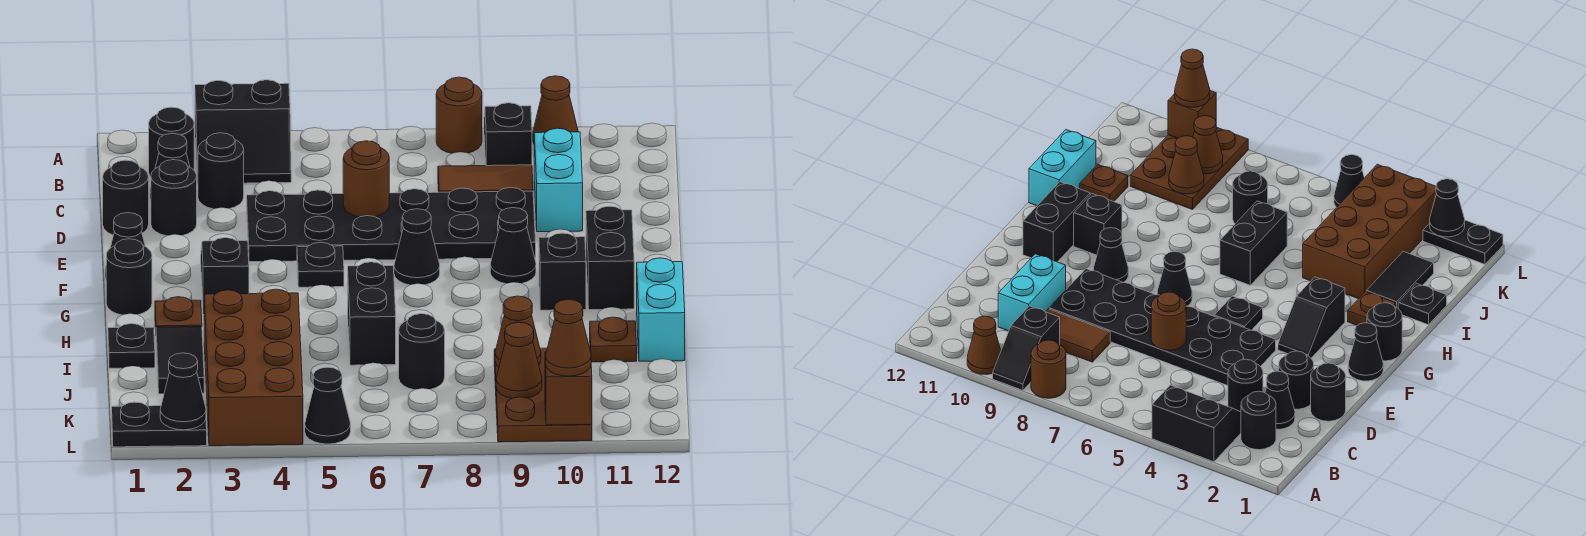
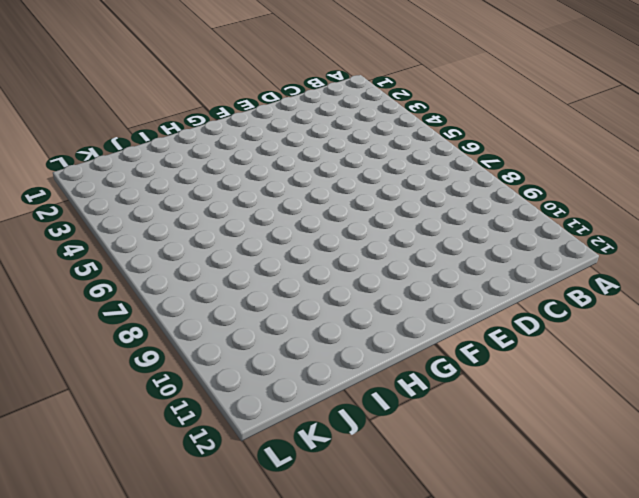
none -> black 2x2 slope [195,80,291,183]
none -> brown 1x1 round brick [436,77,482,153]
none -> black 1x2 slope [484,103,532,166]
none -> brown 1x1 cone [533,76,578,143]

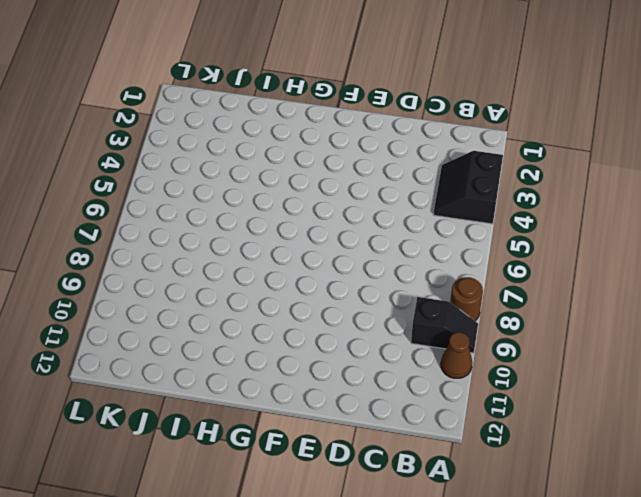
none -> black 1x1 round brick [149,107,194,177]
none -> black 1x1 cone [150,133,190,201]
none -> black 1x1 round brick [198,133,244,209]
none -> brown 1x2 tile [438,165,533,192]

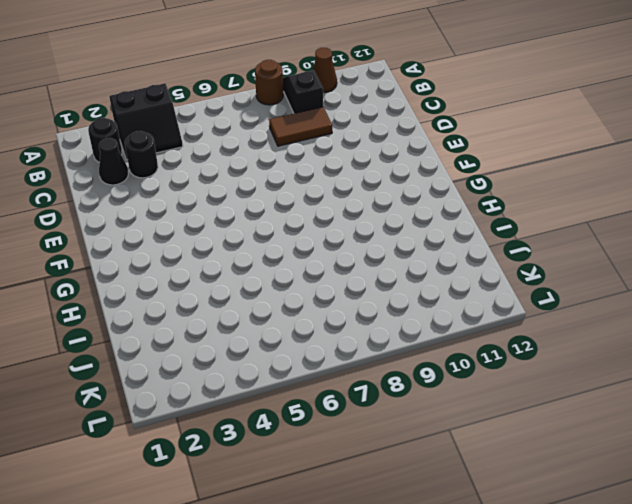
none -> cyan 1x2 brick [534,128,583,232]
none -> black 1x1 round brick [103,160,149,235]
none -> black 1x1 round brick [151,160,197,236]
none -> black 2x6 plate [247,188,536,262]

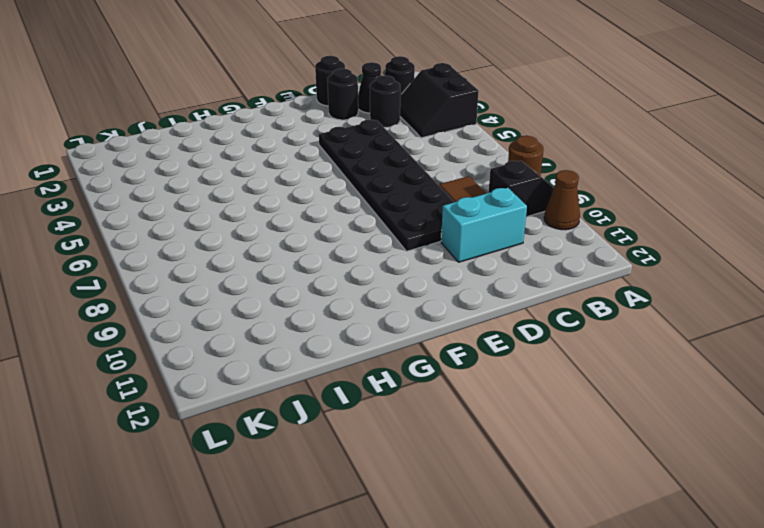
none -> black 1x1 cone [105,213,145,279]
none -> black 1x2 slope [201,238,249,315]
none -> black 1x1 plate [297,242,344,287]
none -> black 1x1 cone [394,209,440,285]

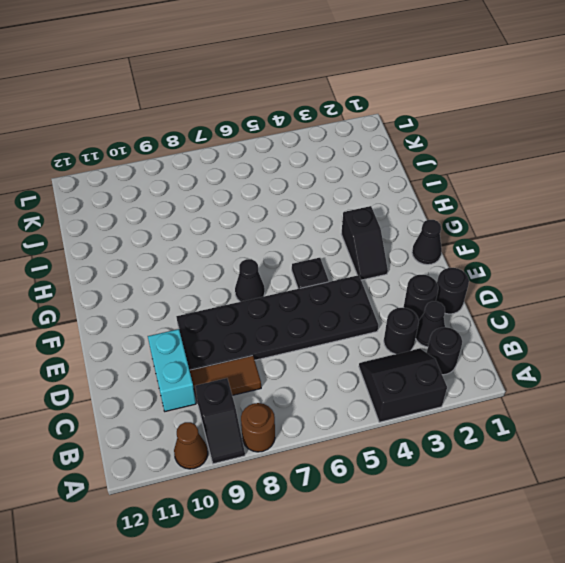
none -> black 1x1 cone [490,208,536,284]
none -> black 1x2 brick [586,206,634,310]
none -> black 1x1 round brick [106,239,152,315]
none -> black 1x1 brick [539,233,586,310]

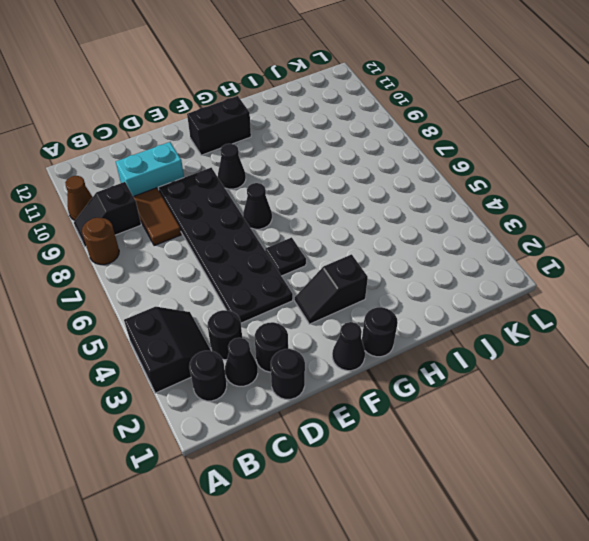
none -> black 1x1 brick [539,233,586,310]
none -> brown 1x1 plate [155,297,202,328]
none -> black 1x2 brick [348,262,396,365]
none -> cyan 1x2 brick [637,258,685,361]

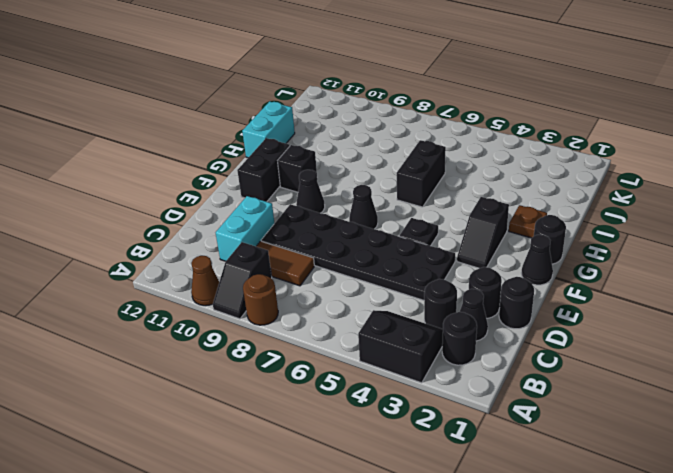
none -> black 1x1 plate [108,324,155,368]
none -> black 1x2 tile [156,327,204,394]
none -> brown 2x4 brick [204,289,303,446]
none -> brown 1x1 plate [590,317,637,362]

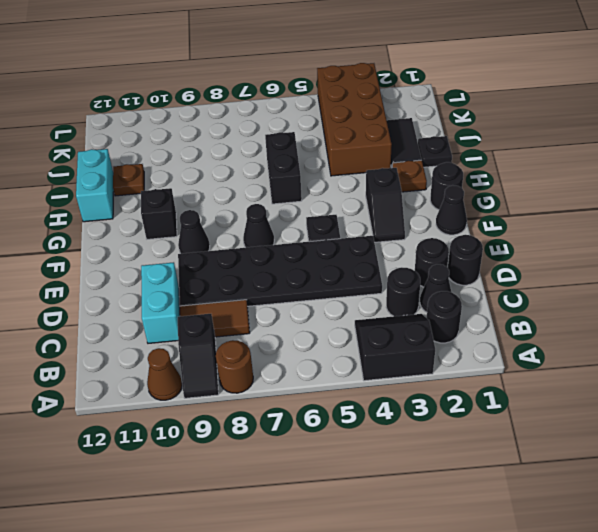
none -> black 1x2 brick [586,206,634,310]
none -> black 1x1 round brick [399,314,445,390]
none -> brown 2x3 plate [494,348,592,442]
none -> black 1x2 plate [112,402,207,447]

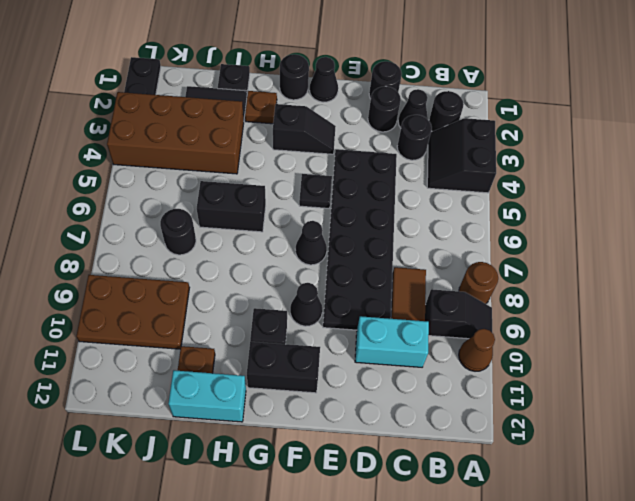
none -> black 1x1 cone [305,367,351,444]
none -> brown 1x1 round brick [343,141,389,217]
none -> brown 1x1 cone [495,296,541,367]
none -> brown 1x1 cone [496,322,542,398]

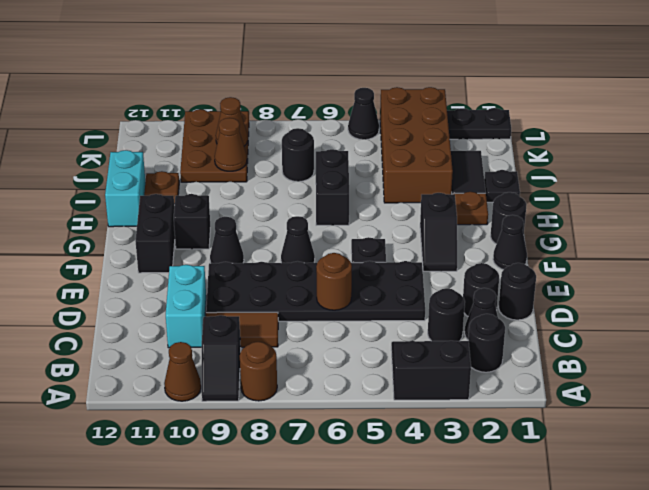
none -> black 1x1 cone [160,353,206,430]
none -> brown 1x1 brick [545,352,592,425]
none -> brown 1x1 cone [545,299,591,376]

